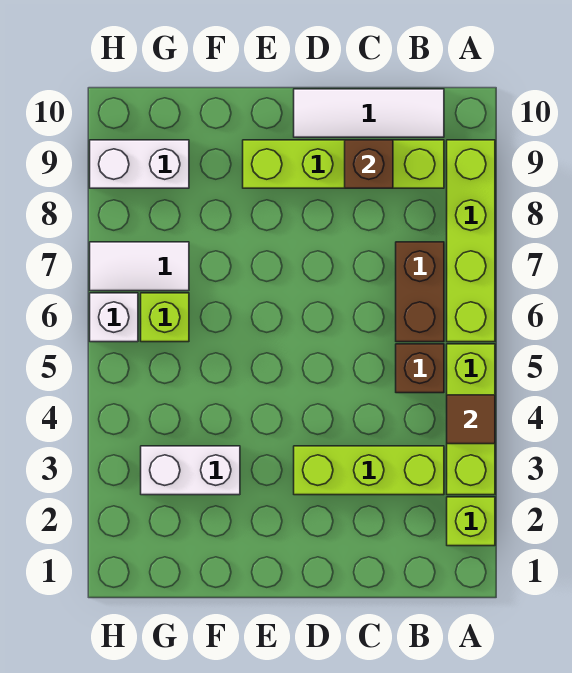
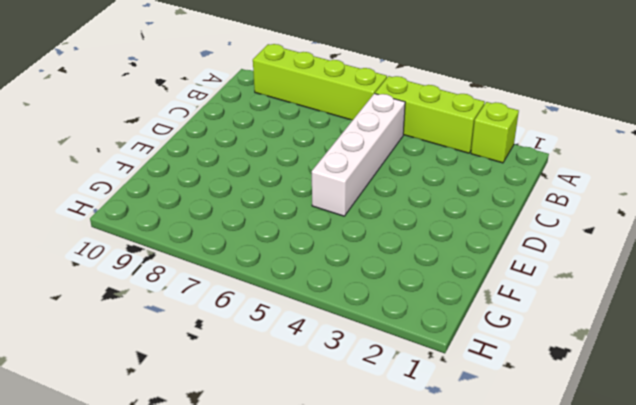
white 1x4 brick [312,94,405,216] -> brown 1x1 brick [396,344,444,393]
none -> lime 1x3 brick [294,446,444,495]
none -> brown 1x2 brick [396,242,444,342]
none -> lime 1x4 brick [243,140,444,188]

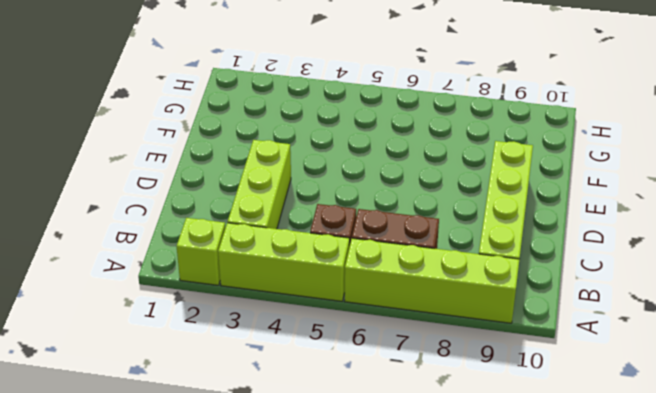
none -> white 1x3 tile [294,89,444,137]
none -> white 1x2 brick [141,446,240,495]
none -> lime 1x1 brick [141,293,189,342]

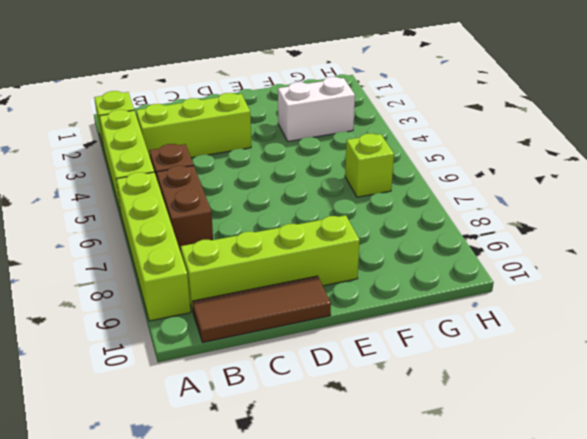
brown 1x3 tile [192,276,331,342] -> white 1x3 tile [294,89,444,137]
none -> white 1x2 tile [90,242,189,291]
none -> white 1x2 brick [90,140,189,188]
none -> white 1x1 brick [90,293,138,342]

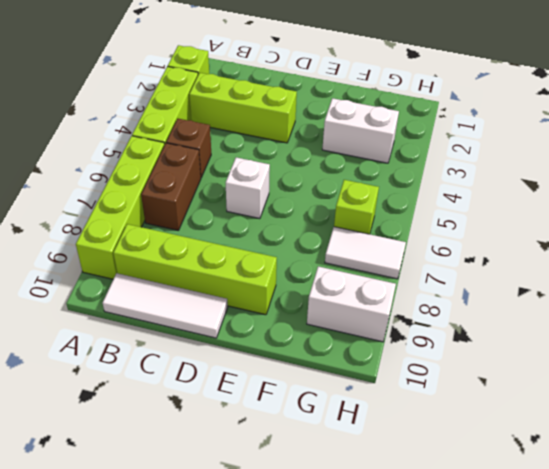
white 1x1 brick [226,157,270,219] -> white 1x1 brick moved to [90,293,138,342]
none -> brown 1x1 tile [447,395,495,444]
none -> brown 1x1 brick [345,140,393,188]

